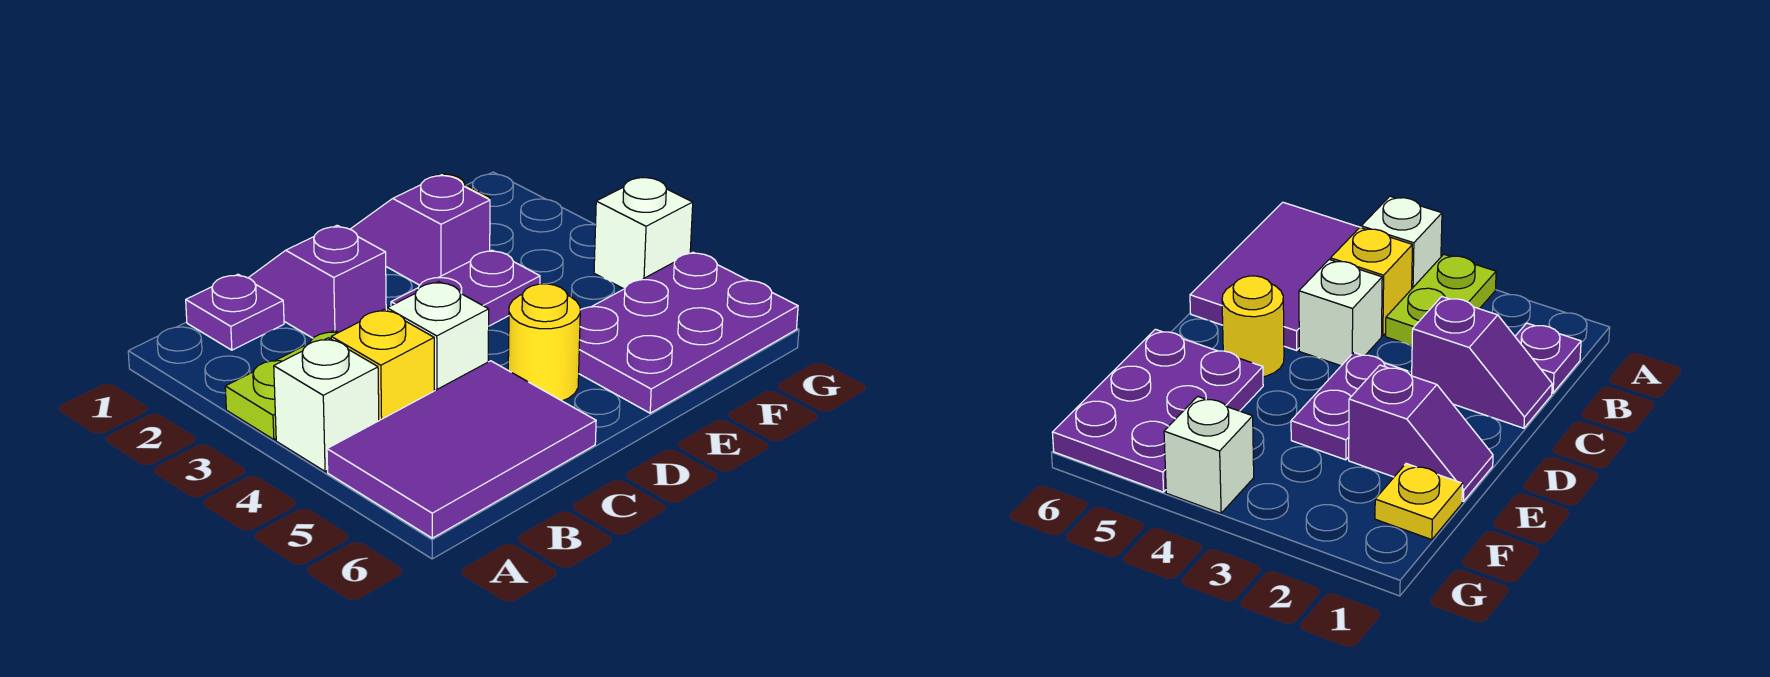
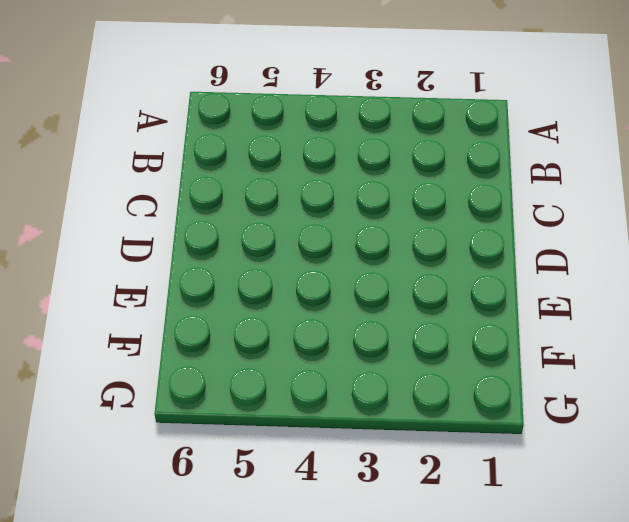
none -> lime 1x2 plate [225,330,338,440]
none -> white 1x1 brick [274,338,379,472]
none -> purple 2x3 tile [327,361,596,538]

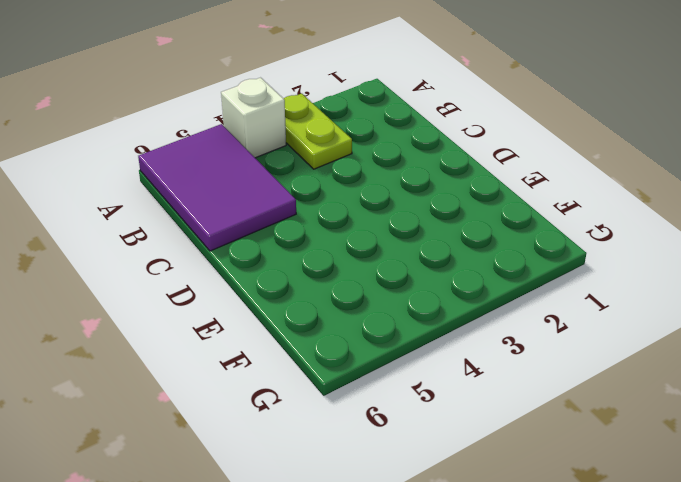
none -> purple 1x1 plate [186,274,284,350]
none -> yellow 1x1 brick [331,309,434,420]
none -> purple 1x2 slope [249,225,386,338]

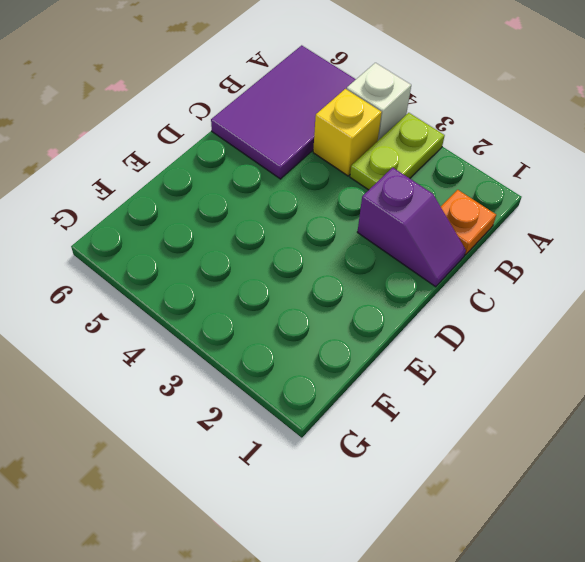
orange 1x1 plate [441,190,496,255] -> purple 1x1 plate [186,274,284,350]
none -> white 1x1 brick [387,282,489,391]
none -> purple 1x2 plate [391,250,540,326]
none -> yellow 1x1 round brick [508,284,580,401]

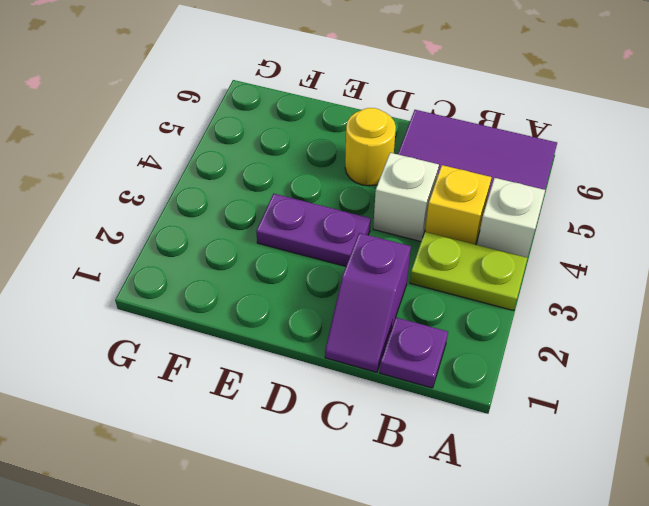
none -> purple 1x2 slope [350,175,490,285]
none -> purple 2x3 plate [579,252,798,413]
none -> yellow 1x1 plate [1375,464,1463,540]

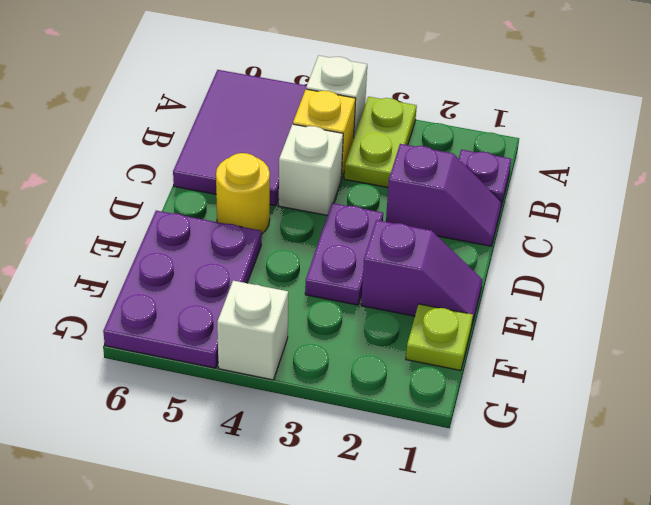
lime 1x1 plate [406,304,473,371] -> yellow 1x1 plate [1375,464,1463,540]

